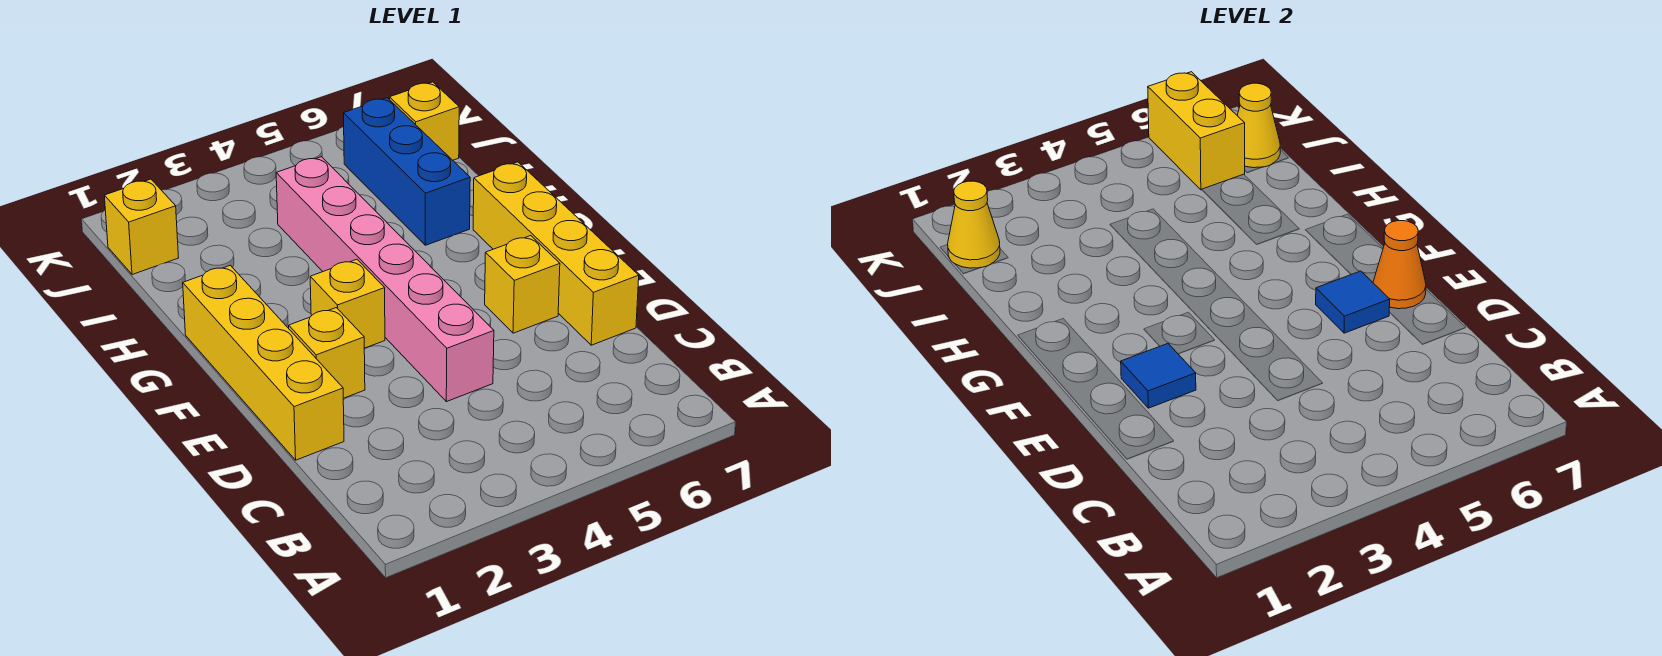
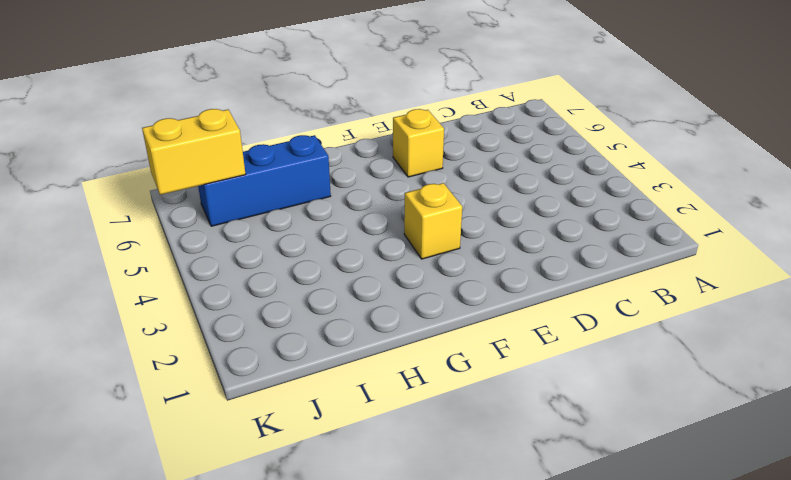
none -> yellow 1x4 brick [183,265,344,460]
none -> pink 1x6 brick [276,157,494,402]
none -> yellow 1x4 brick [473,162,639,345]

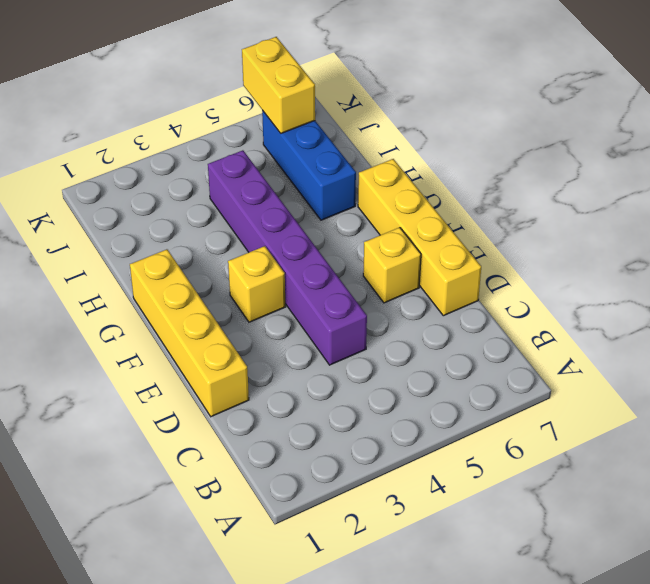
purple 1x6 brick [208,150,367,365] -> pink 1x6 brick [276,157,494,402]
none -> yellow 1x1 brick [289,308,365,398]
none -> yellow 1x1 brick [104,179,179,275]
none -> yellow 1x1 brick [390,82,459,160]

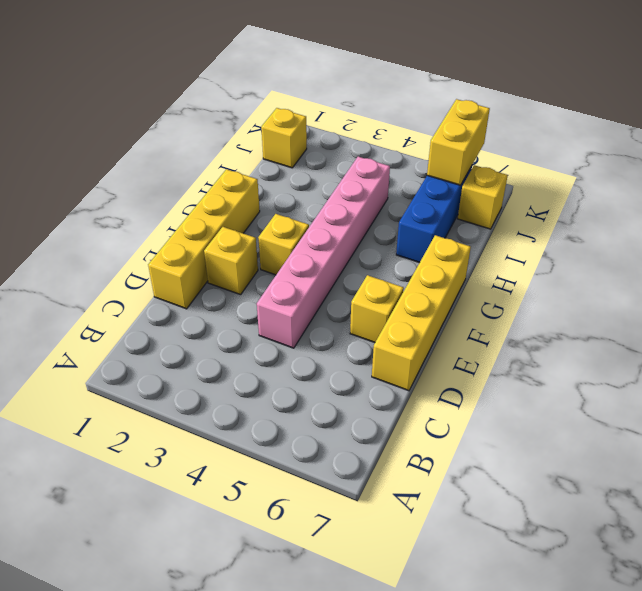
none -> blue 1x1 tile [1121,344,1196,408]
none -> blue 1x1 tile [1316,271,1390,333]
none -> orange 1x1 cone [1373,221,1426,309]

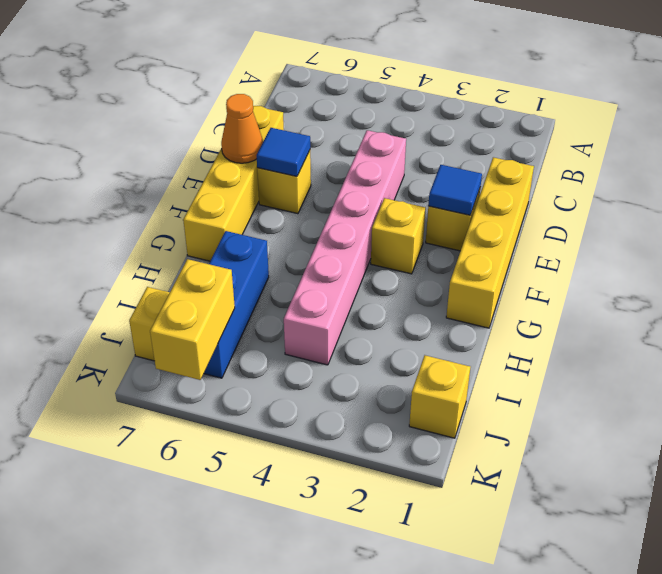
none -> yellow 1x1 cone [948,181,1000,268]
none -> yellow 1x1 cone [1237,83,1280,168]

